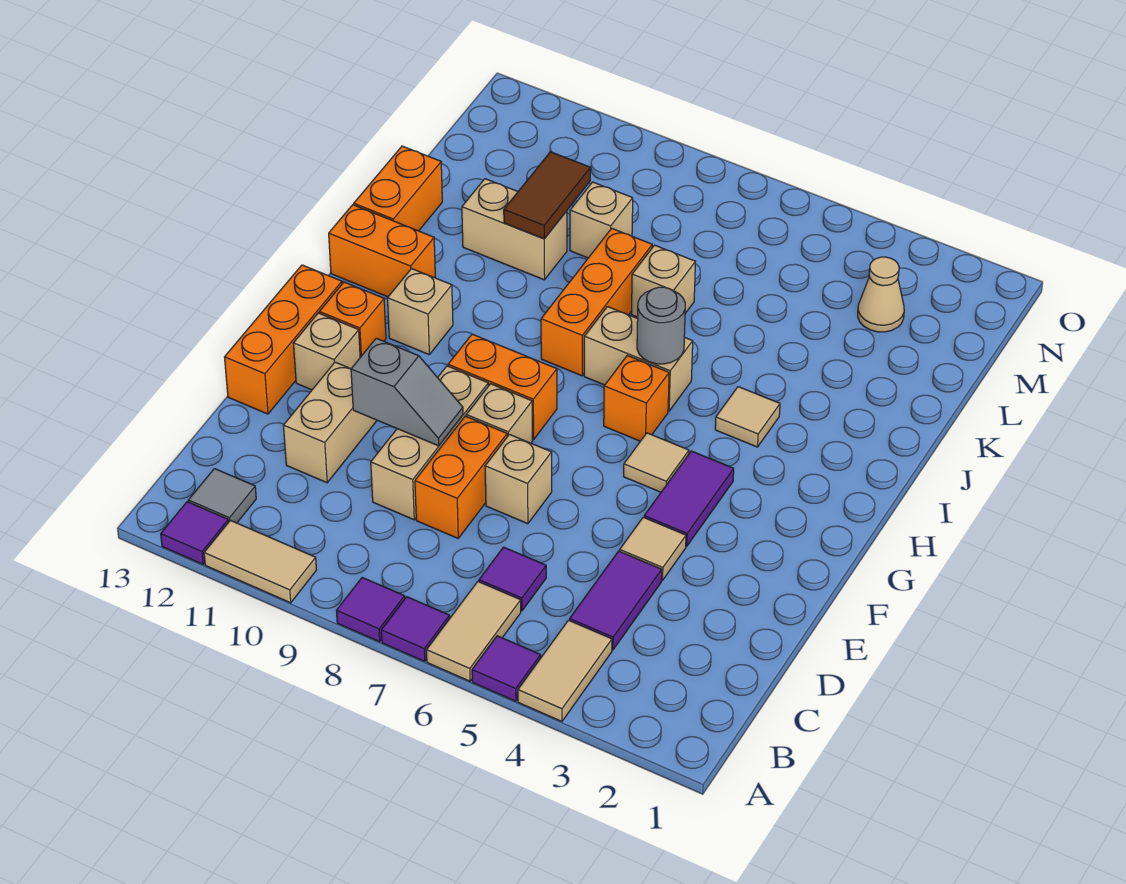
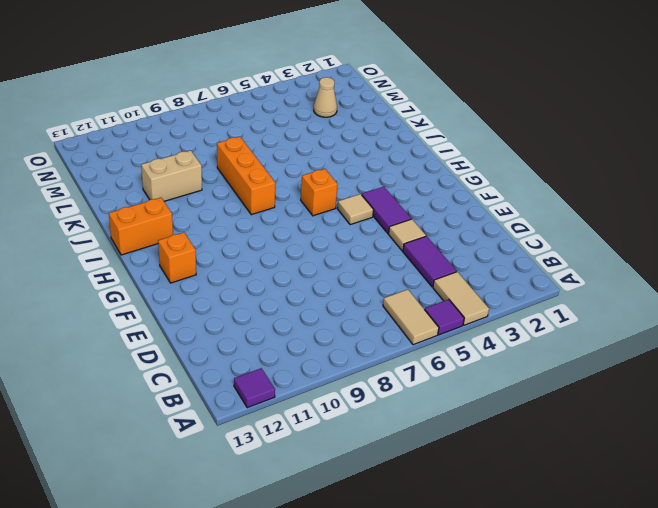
none -> purple 1x1 tile [381,597,450,661]
none -> purple 1x1 tile [337,578,405,642]
none -> tan 1x2 tile [204,520,316,603]
none -> grey 1x1 tile [188,469,256,523]

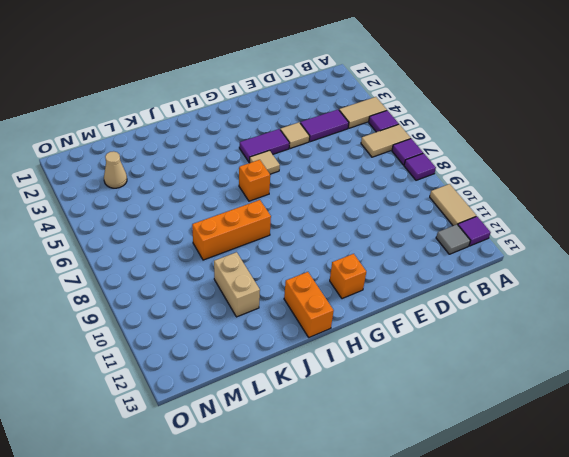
none -> purple 1x1 tile [479,547,546,611]
none -> orange 1x2 brick [415,416,507,538]
none -> tan 1x3 brick [371,366,488,520]
none -> tan 1x2 brick [283,362,377,483]

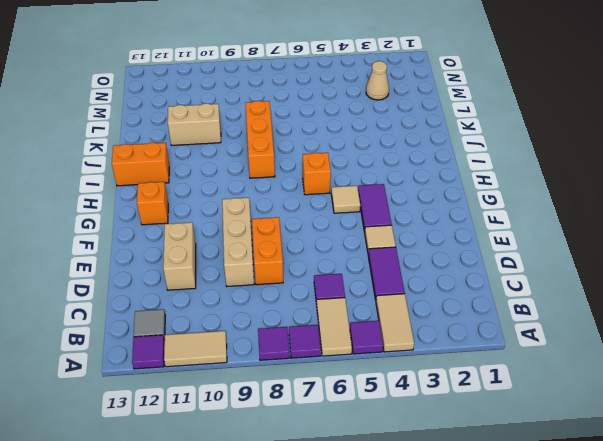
none -> tan 1x1 brick [485,434,552,524]
none -> orange 1x3 brick [225,265,342,414]
none -> tan 1x1 brick [466,384,533,443]
none -> tan 1x1 brick [293,313,360,390]

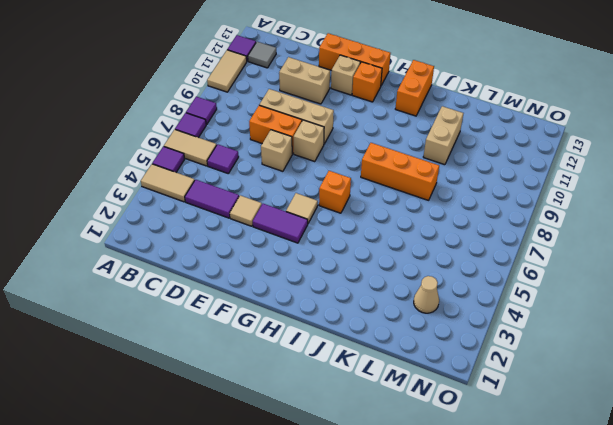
none -> orange 1x2 brick [448,334,557,439]
none -> tan 1x1 brick [388,269,453,354]
none -> tan 1x1 tile [715,387,780,447]
none -> tan 1x2 brick [584,307,693,411]

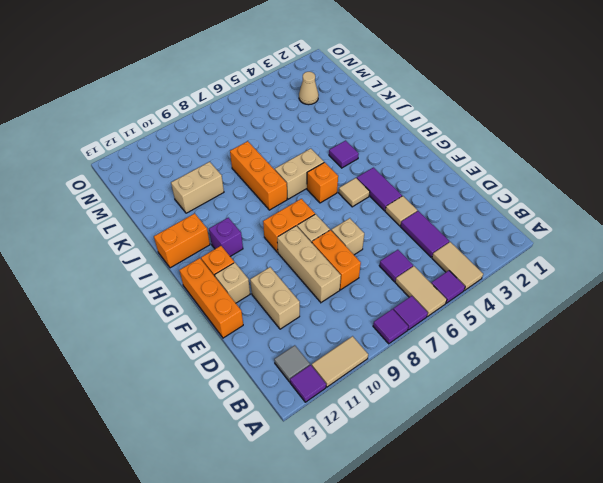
purple 1x1 brick [209,218,243,256] -> tan 1x1 brick [388,269,453,354]
purple 1x1 tile [329,141,359,168] -> tan 1x1 tile [715,387,780,447]
none -> orange 1x2 brick [354,146,442,231]
none -> tan 1x1 brick [631,245,695,317]
none -> tan 1x1 brick [570,182,633,258]
none -> grey 1x2 slope [351,338,463,446]

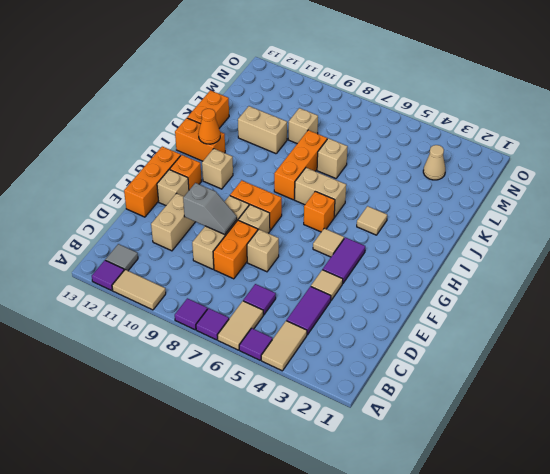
orange 1x1 cone [198,109,220,144] -> none
none -> grey 1x1 round brick [637,287,685,364]
none -> brown 1x2 tile [504,152,591,239]

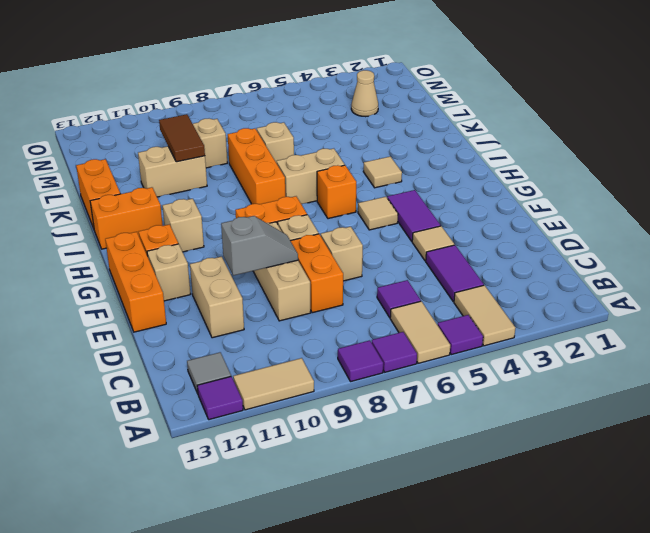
none -> grey 1x1 round brick [637,287,685,364]

